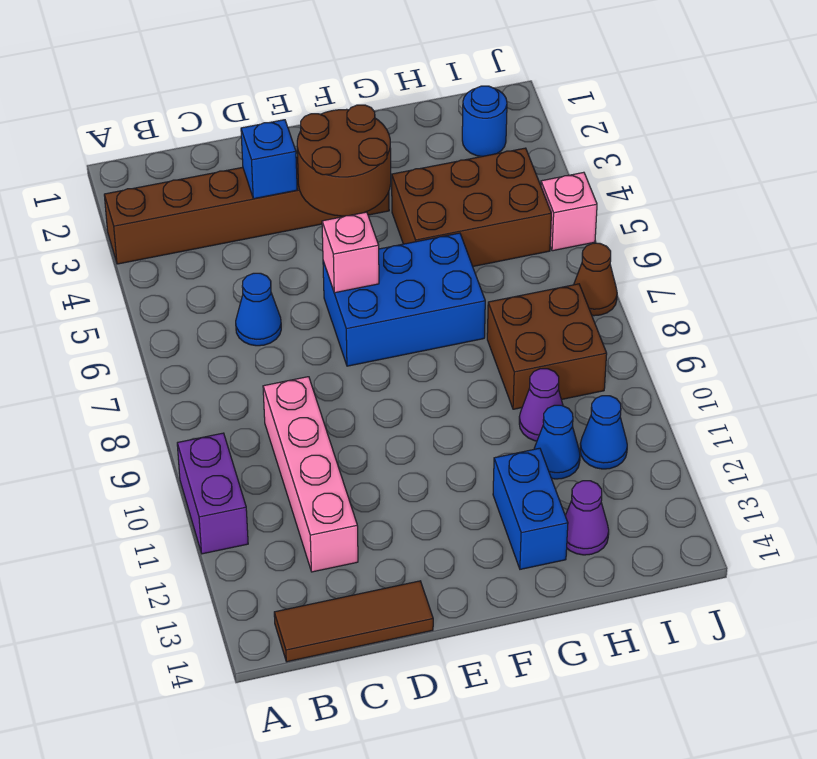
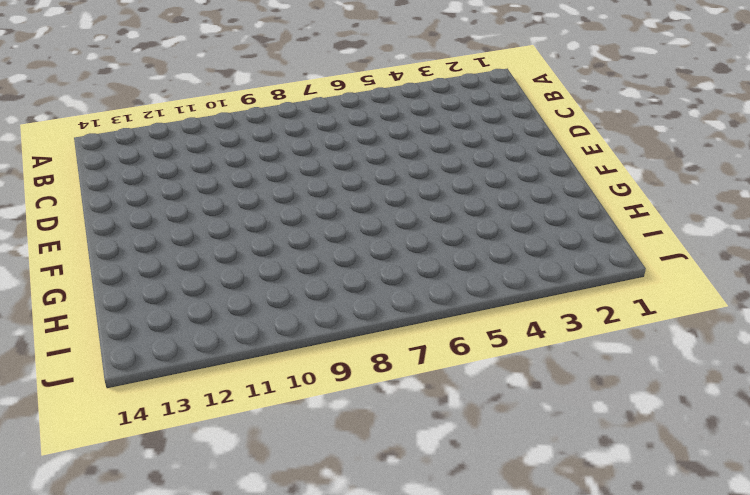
none -> brown 1x6 brick [104,157,389,264]
none -> purple 1x2 brick [177,433,248,554]
none -> brown 1x3 tile [274,581,433,662]

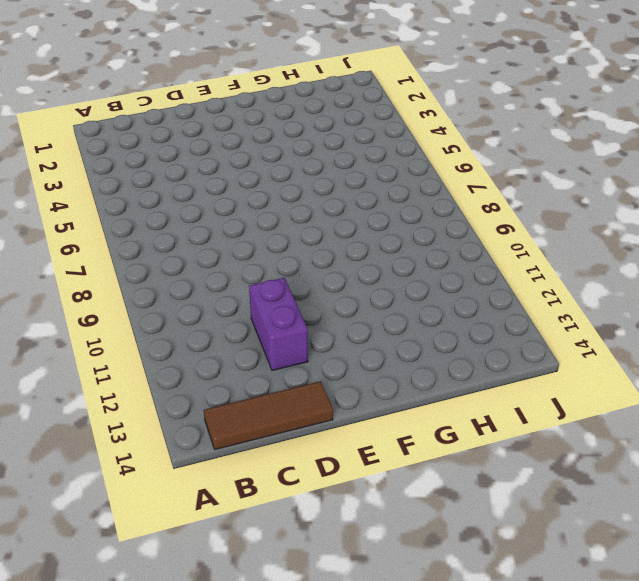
purple 1x2 brick [249,278,308,370] -> purple 1x2 brick moved to [177,433,248,554]
none -> brown 1x6 brick [104,157,389,264]
none -> blue 1x1 cone [236,273,281,346]
none -> pink 1x4 brick [263,377,358,572]

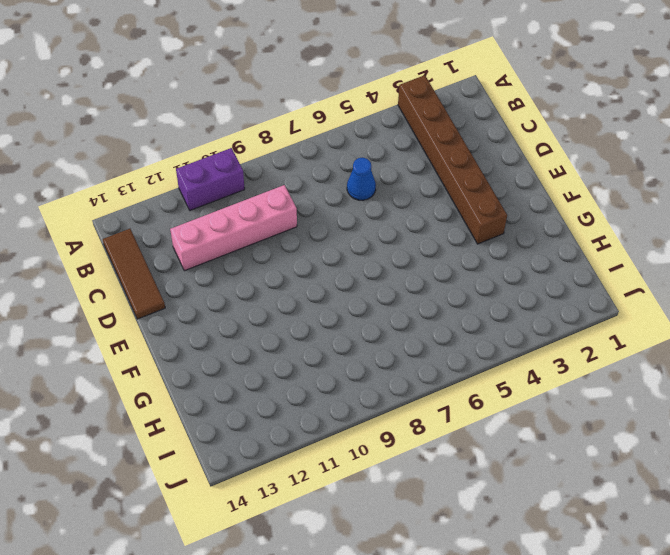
none -> blue 2x3 brick [323,233,485,366]
none -> brown 2x3 brick [392,148,551,266]
none -> blue 1x2 brick [493,448,568,569]

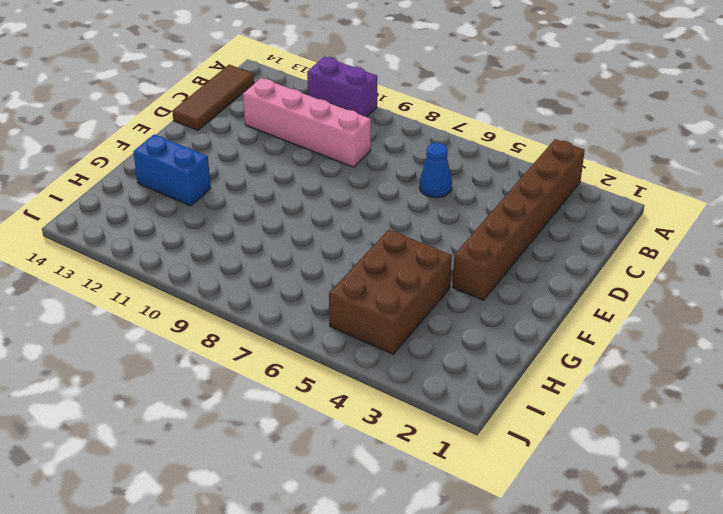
none -> blue 2x3 brick [323,233,485,366]
none -> brown 2x2 brick [487,284,607,409]
none -> purple 1x1 cone [519,369,563,441]

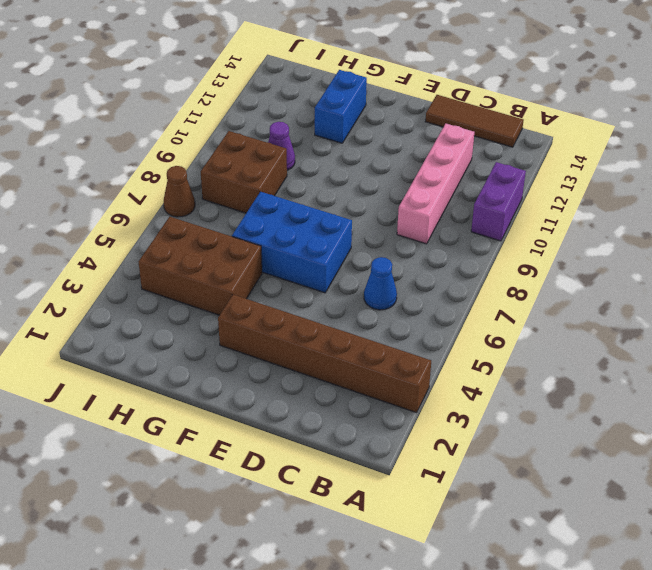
none -> blue 1x1 cone [534,405,580,479]
none -> purple 1x1 cone [565,481,609,555]
none -> blue 1x1 round brick [462,86,507,156]

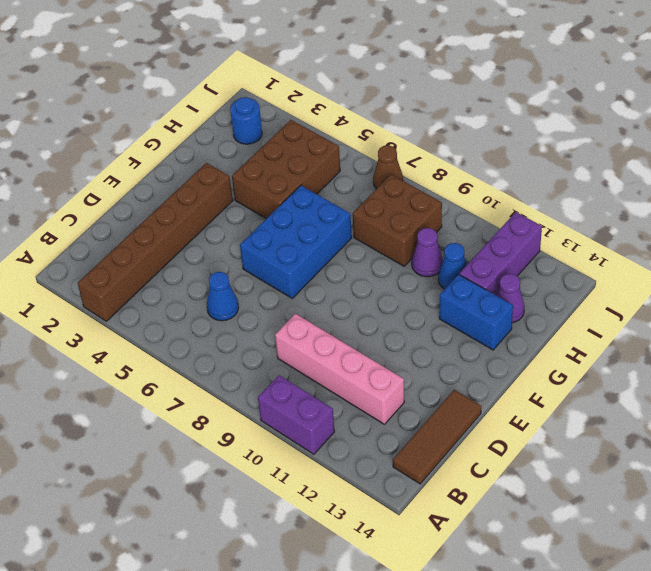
purple 1x3 brick [459,212,542,295] -> none
none -> blue 1x1 cone [580,396,627,469]
none -> pink 1x1 brick [541,172,597,251]
none -> blue 1x1 brick [241,120,297,199]

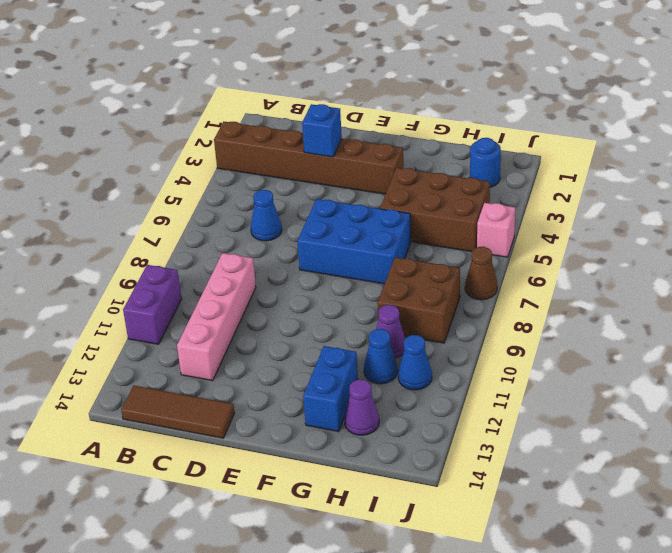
none -> brown 2x2 round brick [297,105,391,216]
none -> pink 1x1 brick [322,212,379,293]

